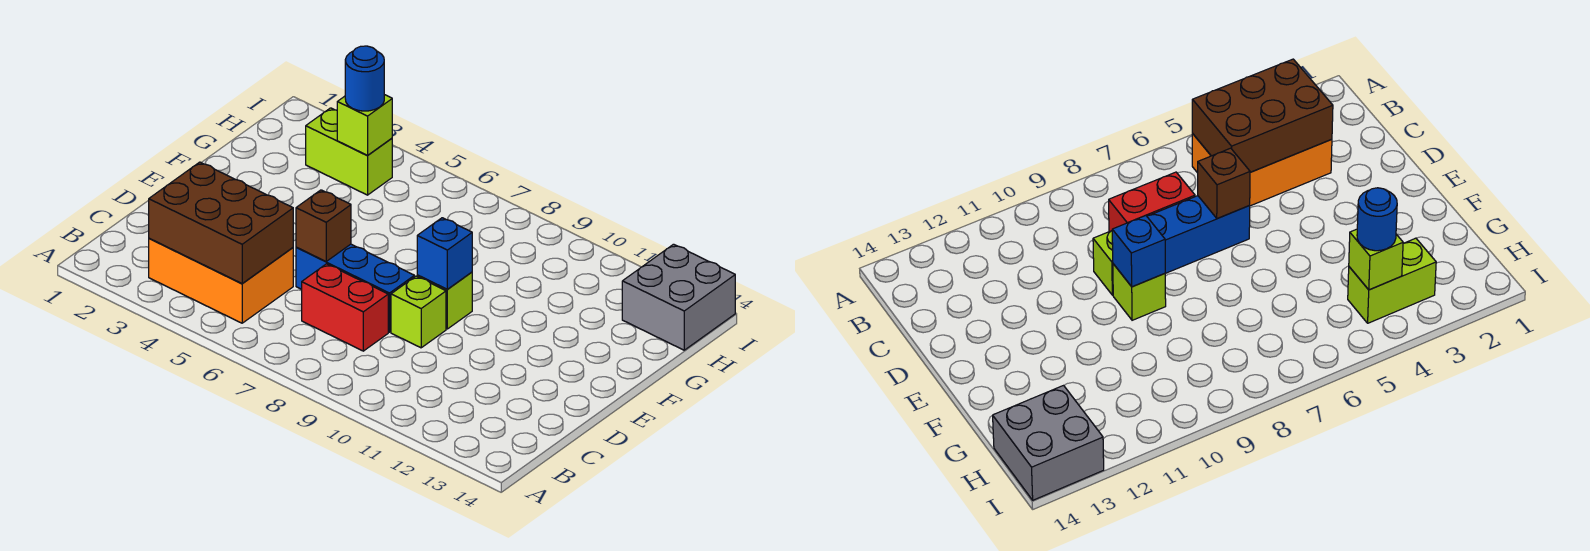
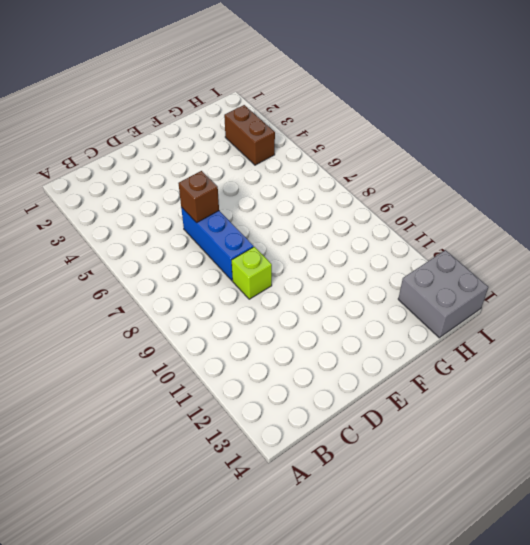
brown 1x2 brick [224,105,275,165] -> lime 1x2 brick [306,108,392,195]
none -> orange 2x3 brick [149,239,293,323]
none -> red 1x2 brick [302,264,388,351]
none -> lime 1x1 brick [417,272,472,329]

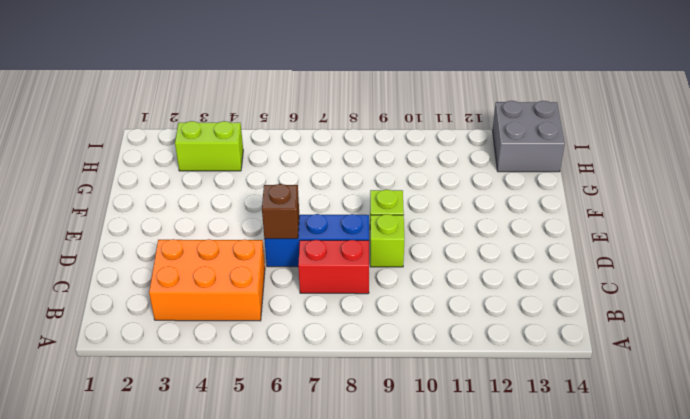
none -> brown 2x3 brick [149,162,293,284]
none -> blue 1x1 brick [417,218,472,289]
none -> lime 1x1 brick [337,95,392,156]

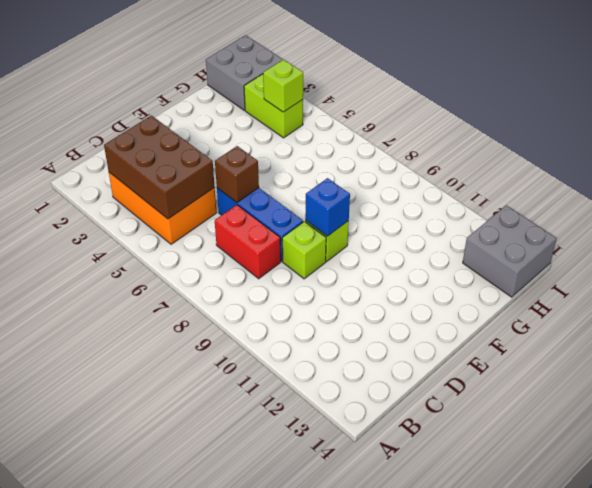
grey 2x2 brick [206,35,283,110] -> none
none -> blue 1x1 round brick [345,46,384,111]

